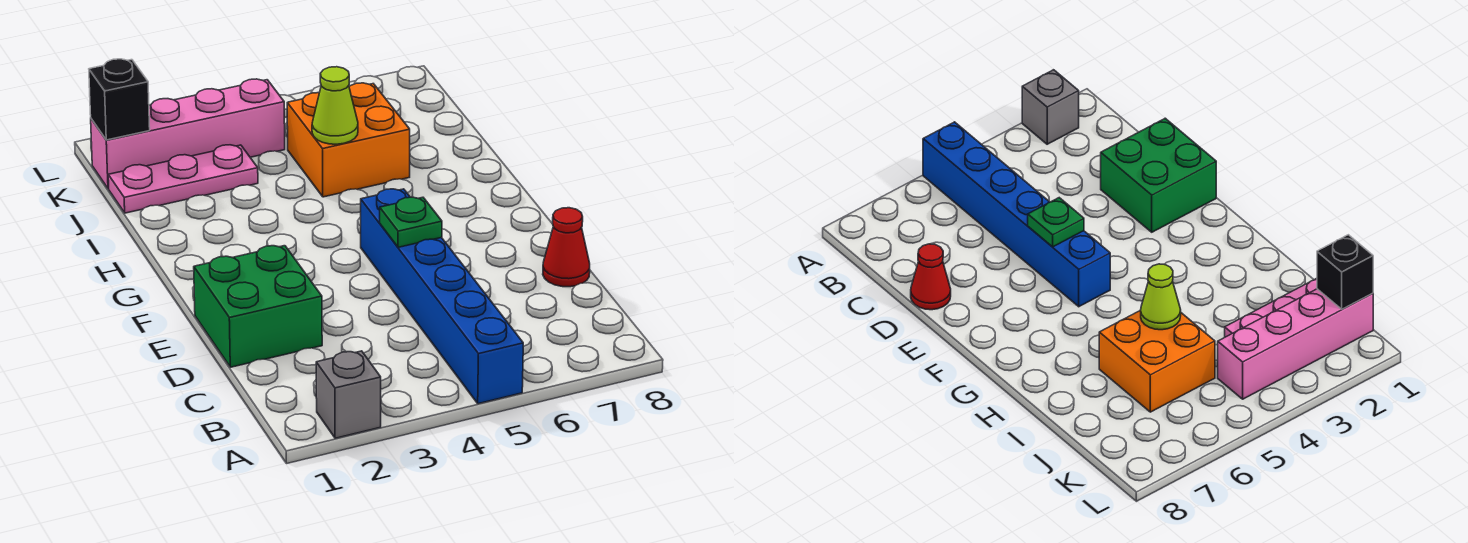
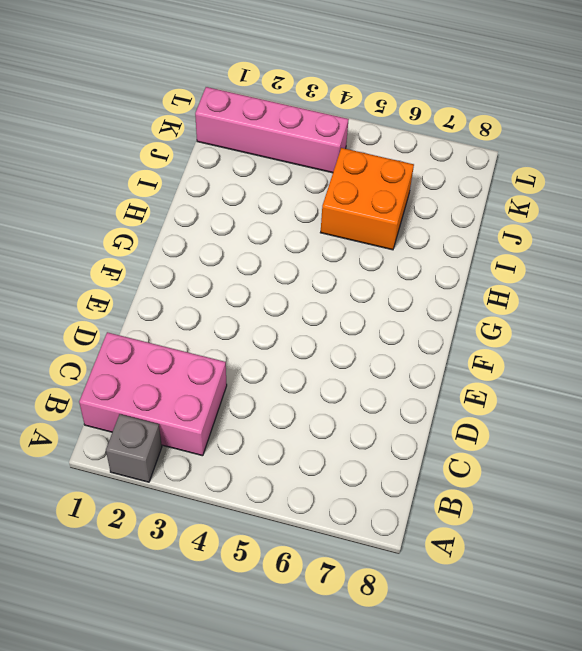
pink 2x3 brick [79,332,227,456] -> none
none -> blue 1x6 brick [361,189,523,404]
none -> green 2x2 brick [194,246,322,367]

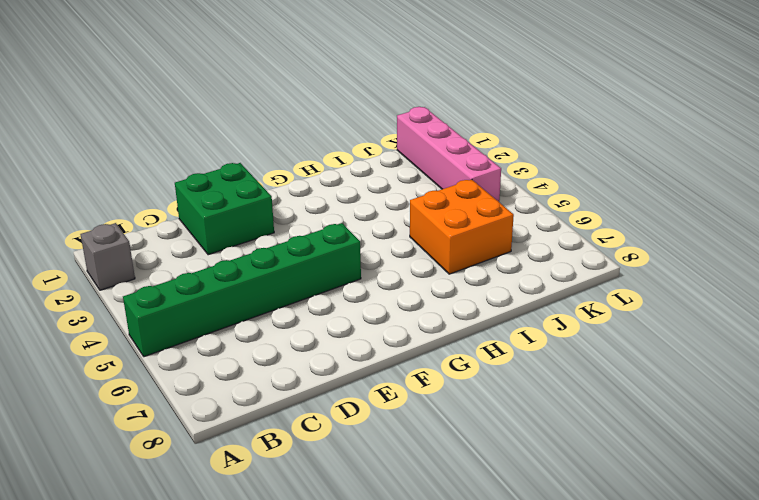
green 1x6 brick [123,223,361,357] -> blue 1x6 brick [361,189,523,404]
none -> red 1x1 cone [543,208,590,287]
none -> pink 1x3 plate [108,145,258,213]

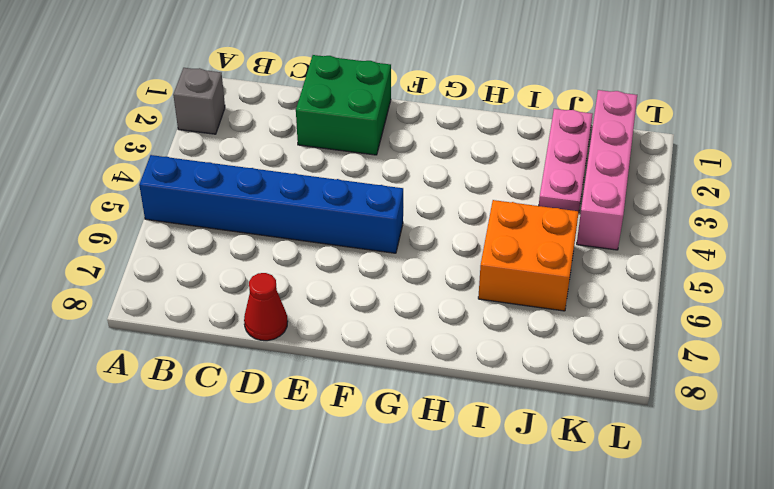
none -> green 1x1 plate [380,197,442,247]
none -> lime 1x1 cone [312,67,358,144]

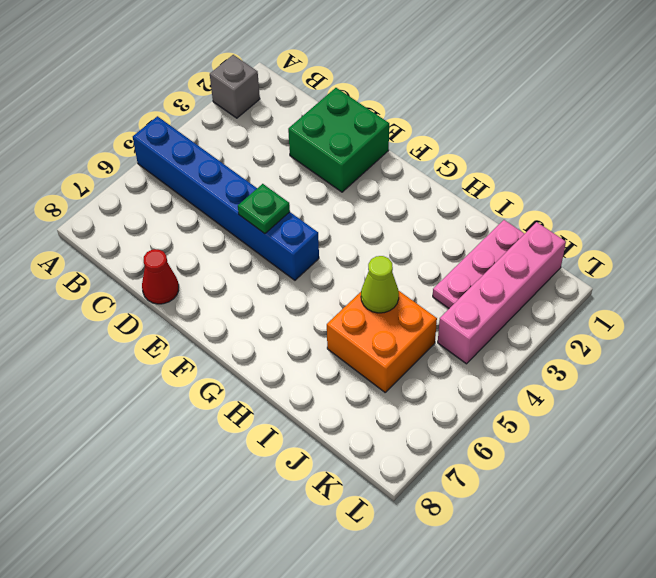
none -> black 1x1 brick [89,59,150,140]

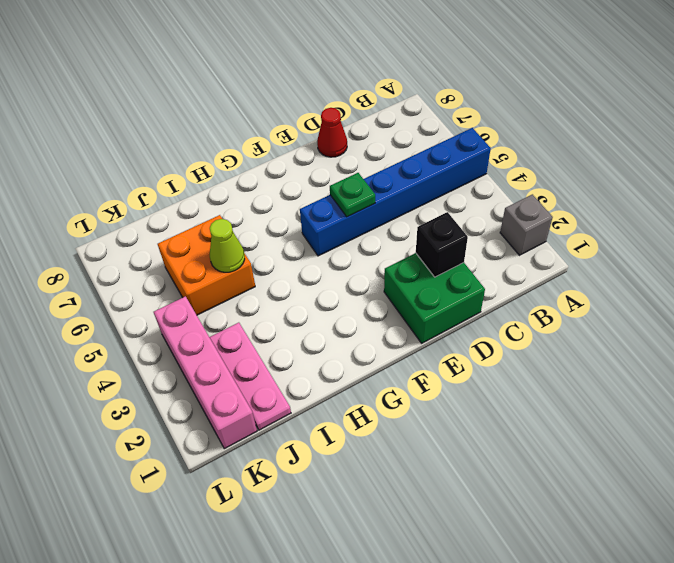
black 1x1 brick [416,212,468,277] -> black 1x1 brick moved to [89,59,150,140]

